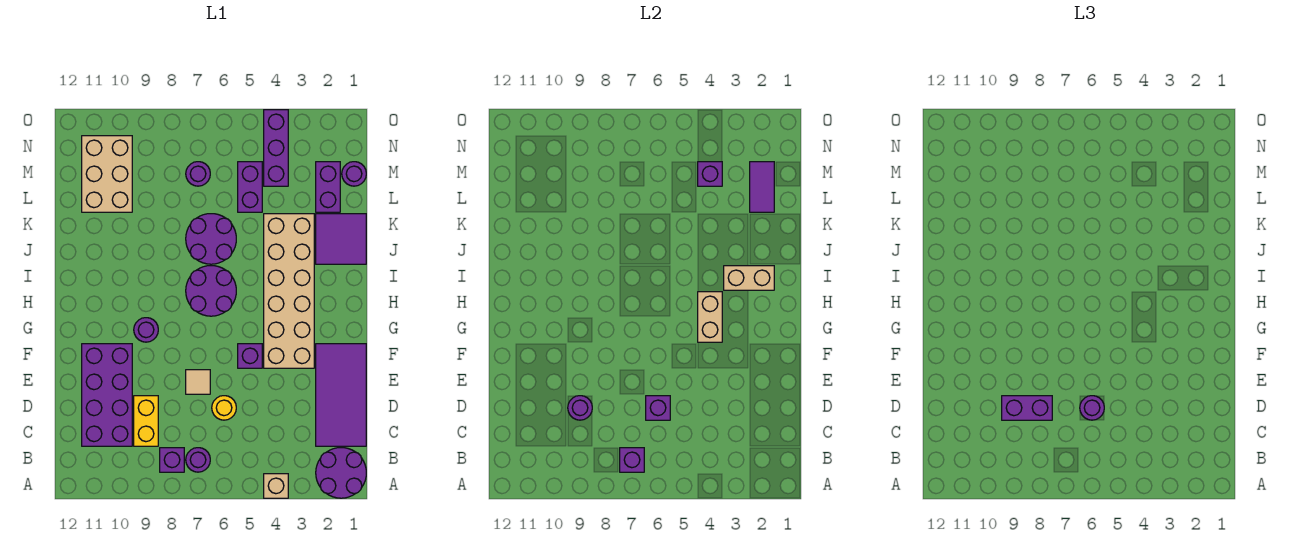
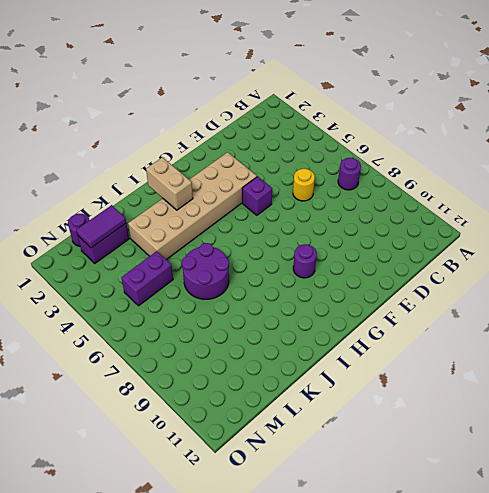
none -> purple 2x2 round brick [316,448,366,498]
none -> tan 1x1 brick [264,474,288,498]
none -> purple 1x1 brick [160,448,184,472]
none -> purple 2x4 tile [316,344,366,446]

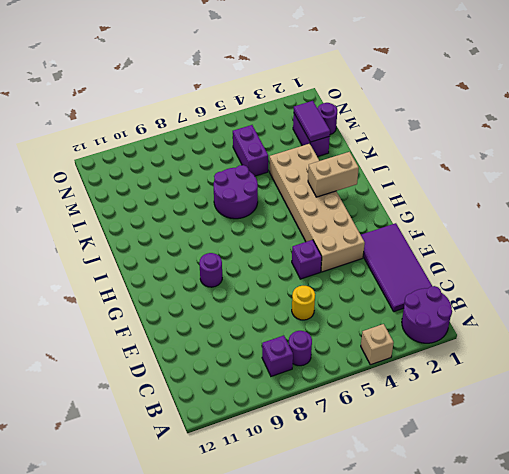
none -> yellow 1x2 brick [134,396,158,446]
none -> purple 2x4 brick [82,344,132,446]
none -> tan 1x1 tile [186,370,210,394]
none -> purple 2x2 round brick [186,266,236,316]

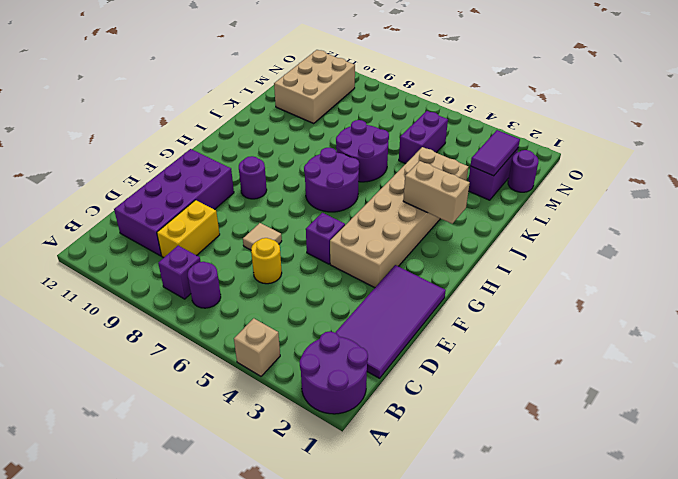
none -> purple 2x2 tile [316,214,366,264]
none -> purple 1x3 brick [264,110,288,186]
none -> purple 1x1 round brick [186,162,210,186]
none -> purple 1x1 brick [620,448,644,472]

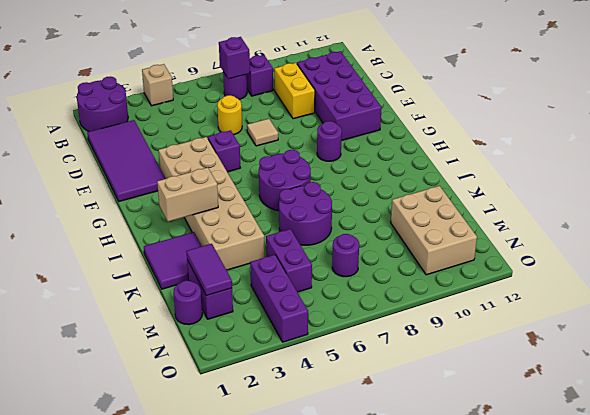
none -> purple 1x1 brick [646,396,670,420]
none -> purple 1x1 round brick [568,396,592,420]
none -> tan 1x2 brick [698,292,722,342]
none -> purple 1x1 brick [698,162,722,186]

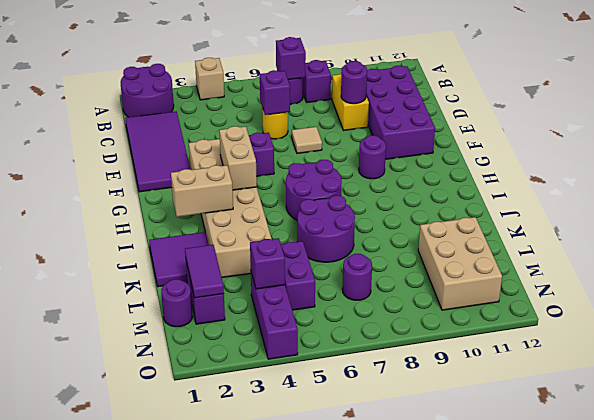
none -> purple 1x1 round brick [1080,396,1104,420]
none -> purple 1x2 brick [1002,396,1052,420]

